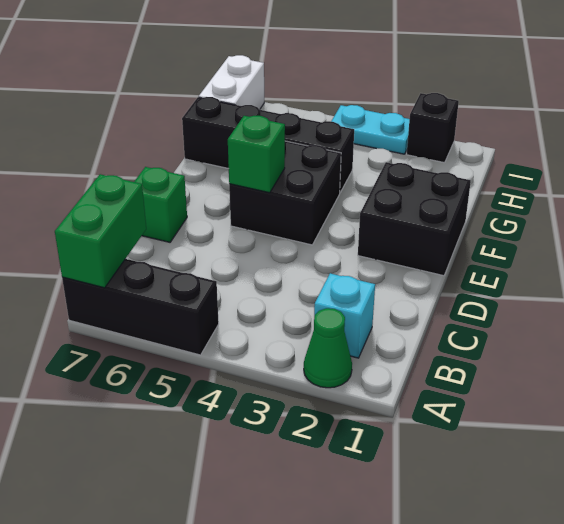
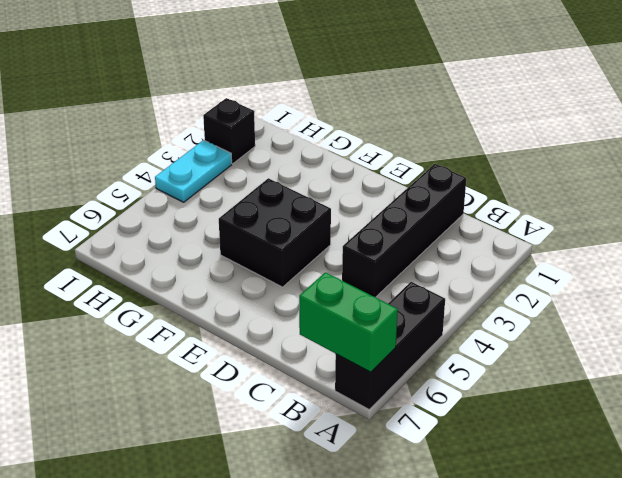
black 1x4 brick [342,164,466,297] -> black 1x4 brick moved to [182,97,354,192]
none -> green 1x1 cone [304,308,352,388]
none -> cyan 1x1 brick [314,273,375,358]
none -> green 1x1 brick [134,167,187,242]

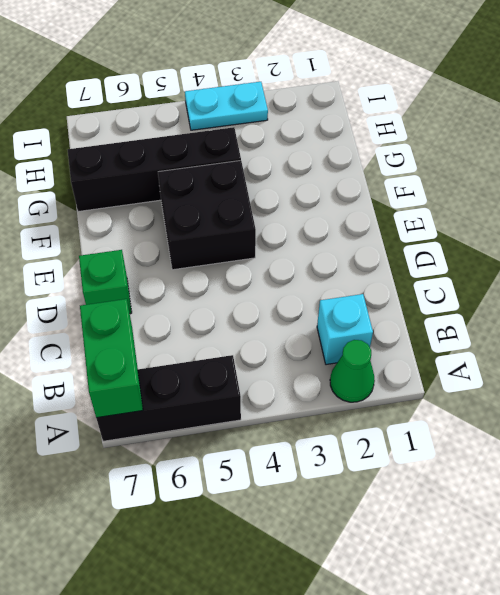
none -> black 2x2 brick [358,162,471,276]
none -> white 1x2 brick [199,55,264,110]
none -> black 1x1 brick [407,93,459,163]

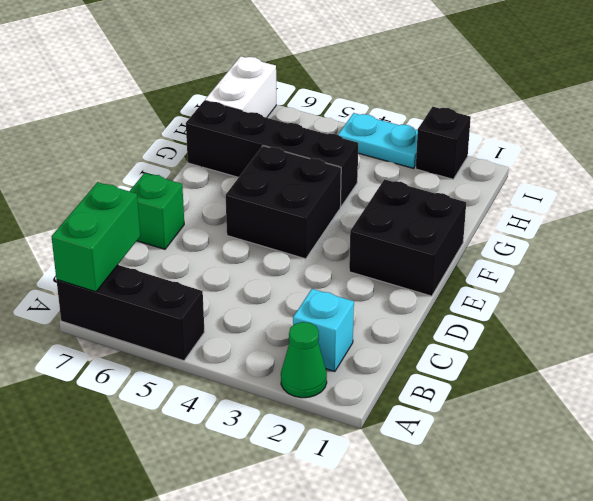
none -> green 1x1 brick [228,116,285,193]

